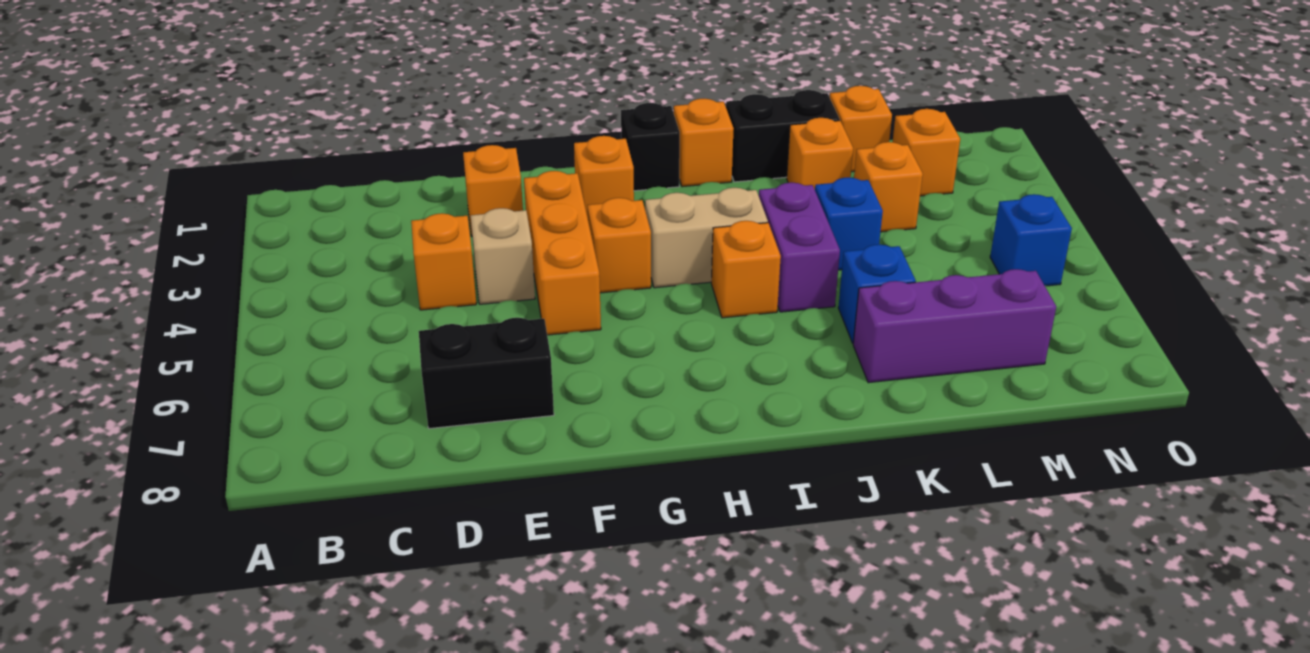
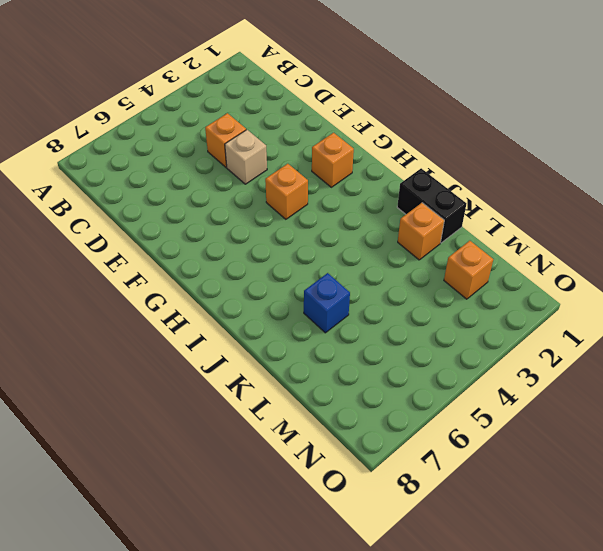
none -> black 1x2 brick [419,318,554,429]
none -> orange 1x1 brick [463,145,523,236]
none -> orange 1x3 brick [524,171,601,335]

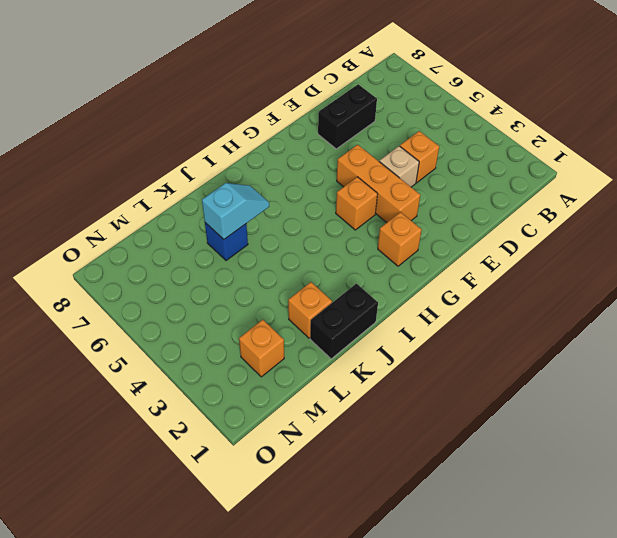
cyan 1x2 slope [202,183,269,239] -> none
none -> orange 1x1 brick [463,145,523,236]
none -> black 1x1 brick [621,103,680,191]
none -> tan 1x2 brick [645,188,768,288]

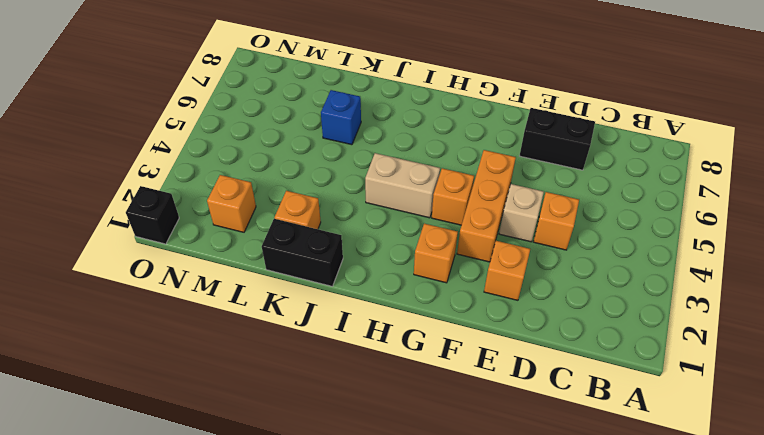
black 1x1 brick [126,186,179,244] -> black 1x1 brick moved to [621,103,680,191]
none -> orange 1x1 brick [674,99,734,187]
none -> orange 1x1 brick [711,221,781,318]
none -> purple 1x2 brick [759,182,840,312]

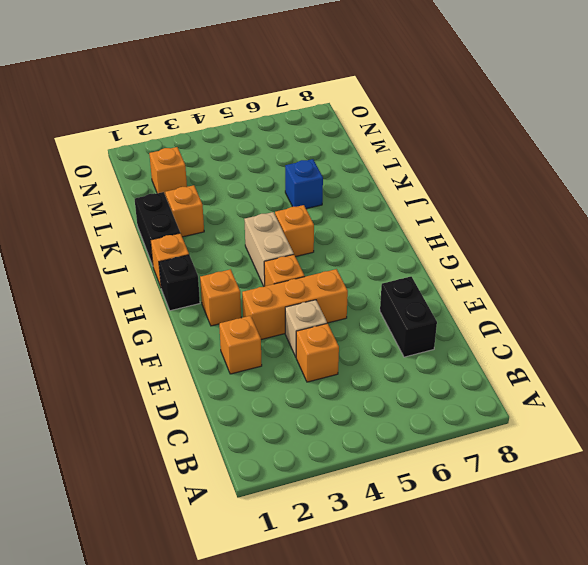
none -> purple 1x2 brick [759,182,840,312]
none -> blue 1x1 brick [815,177,883,270]
none -> purple 1x3 brick [853,269,1056,383]

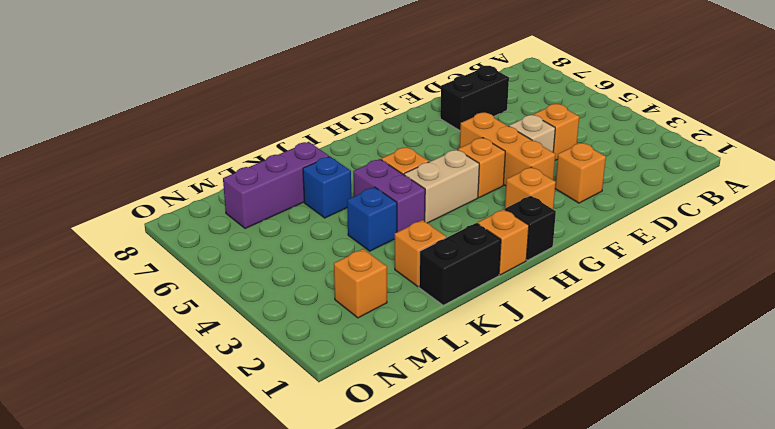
none -> orange 1x1 brick [830,86,892,172]
none -> orange 1x1 brick [854,142,923,232]
none -> blue 1x1 brick [990,194,1072,286]

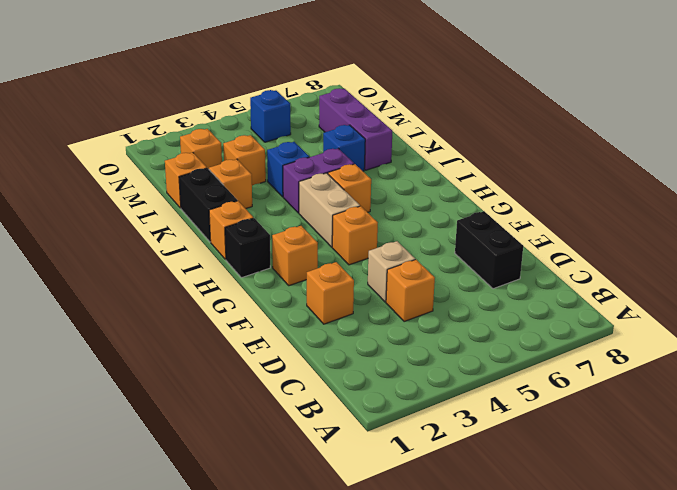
none -> orange 1x3 brick [524,171,601,335]

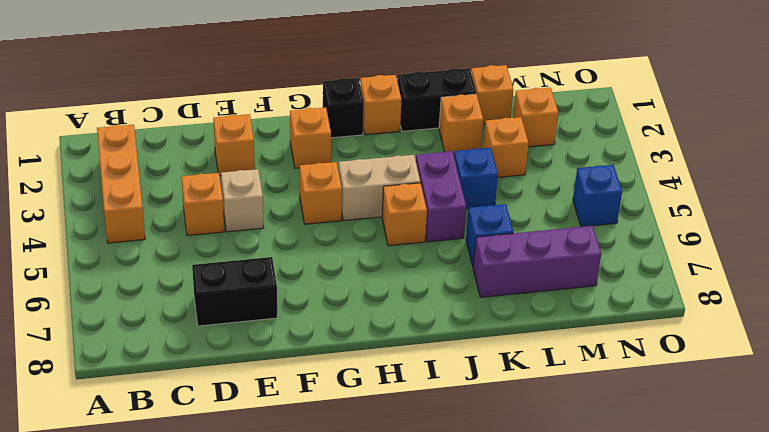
orange 1x3 brick [97,125,145,243] -> orange 1x3 brick moved to [524,171,601,335]

